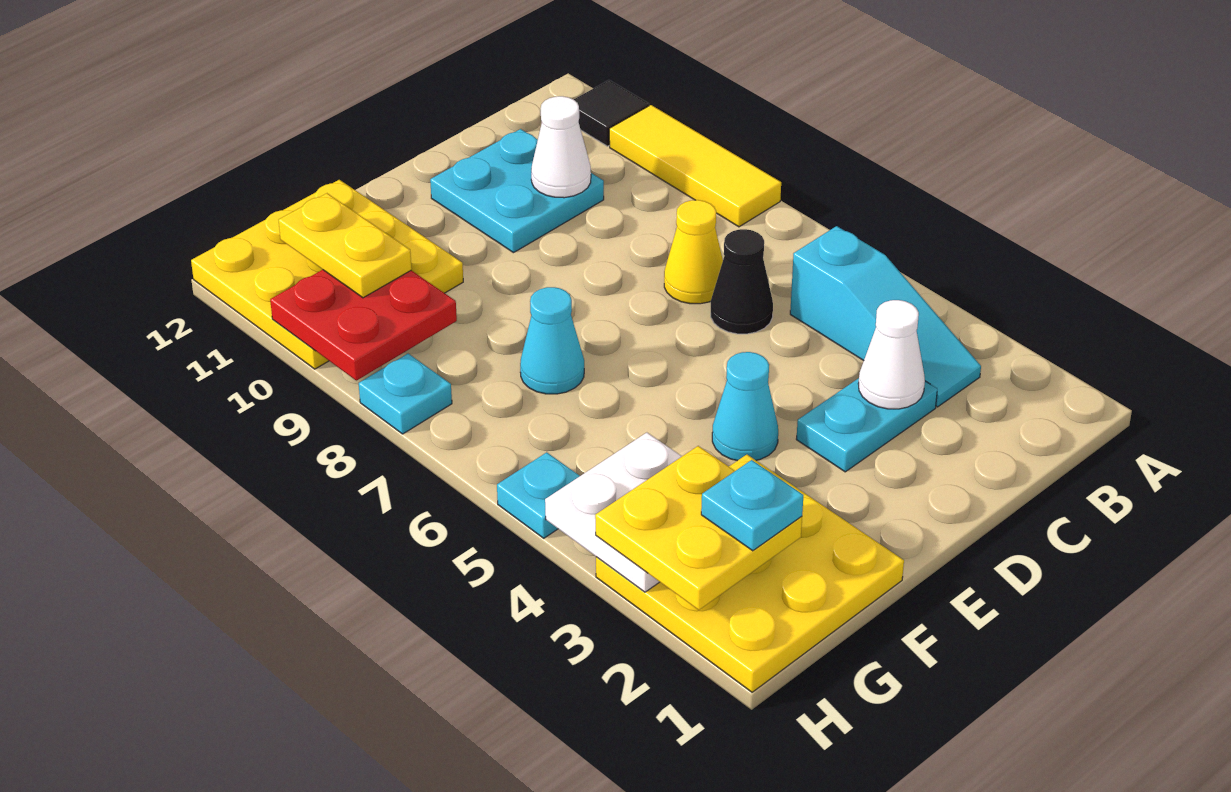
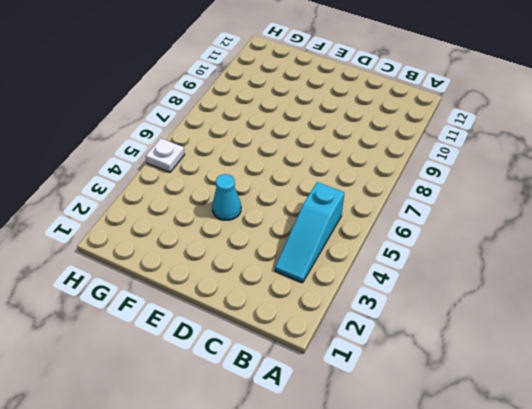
white 1x1 plate [146,138,185,172] -> cyan 1x1 plate [497,452,580,538]
none -> yellow 1x3 tile [609,105,781,227]
none -> black 1x1 tile [574,80,649,146]
none -> cyan 1x2 plate [796,378,937,472]

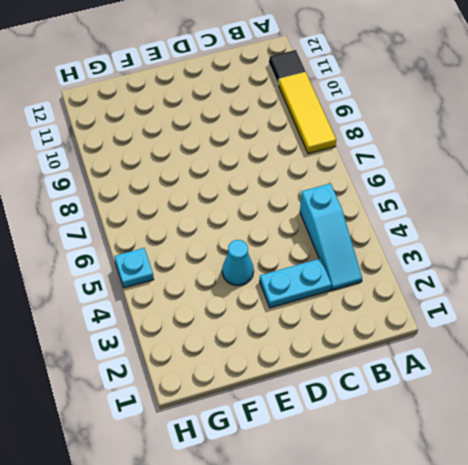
none -> black 1x1 cone [711,229,773,334]
none -> yellow 1x1 cone [664,200,723,304]
none -> cyan 2x2 plate [430,129,604,253]

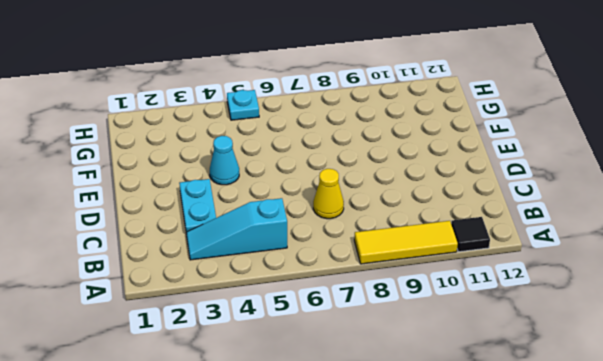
none -> black 1x1 cone [711,229,773,334]
none -> cyan 2x2 plate [430,129,604,253]
none -> yellow 3x3 plate [596,455,904,692]

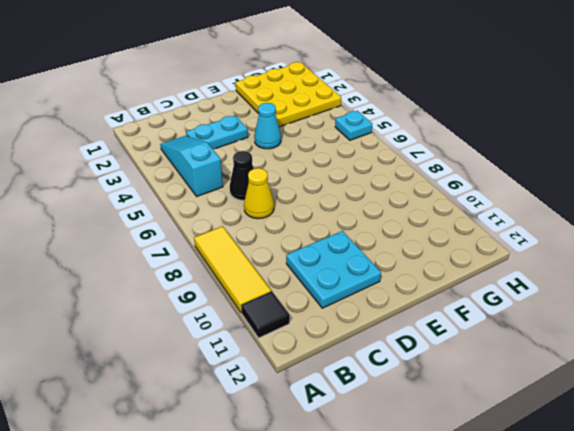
none -> cyan 1x1 cone [520,287,584,394]
none -> yellow 3x3 plate [191,180,463,369]
none -> cyan 1x1 plate [359,354,452,434]

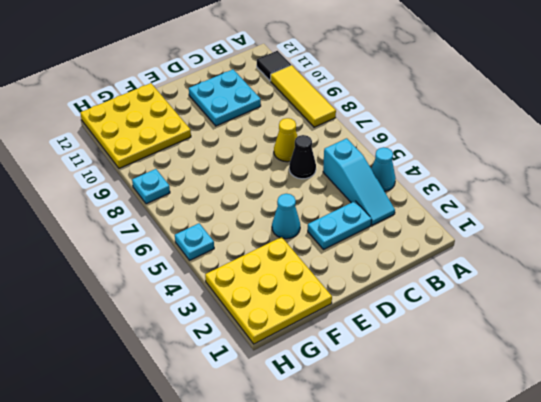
cyan 1x1 cone [371,147,396,191] -> cyan 1x1 cone moved to [520,287,584,394]
none -> white 1x1 cone [858,300,925,409]
none -> white 1x1 cone [531,96,591,198]
none -> white 2x2 plate [545,433,682,592]

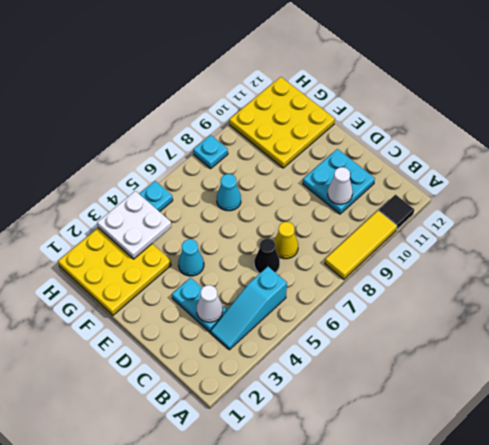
none -> red 2x2 plate [270,270,457,380]
none -> yellow 2x2 plate [595,446,802,610]
none -> yellow 1x2 plate [279,193,412,298]

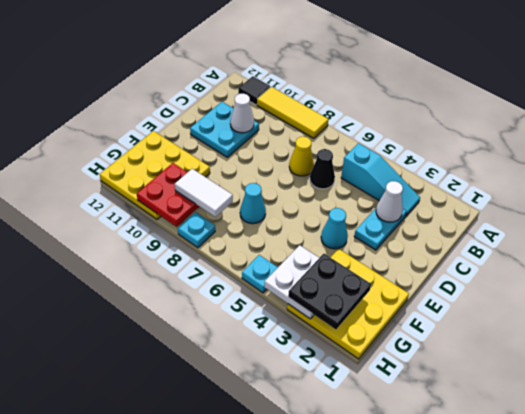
black 2x2 plate [288,254,371,329] -> yellow 2x2 plate [595,446,802,610]
white 1x2 tile [175,169,233,217] -> none
none -> yellow 1x2 plate [279,193,412,298]
none -> cyan 1x1 plate [701,460,803,551]

